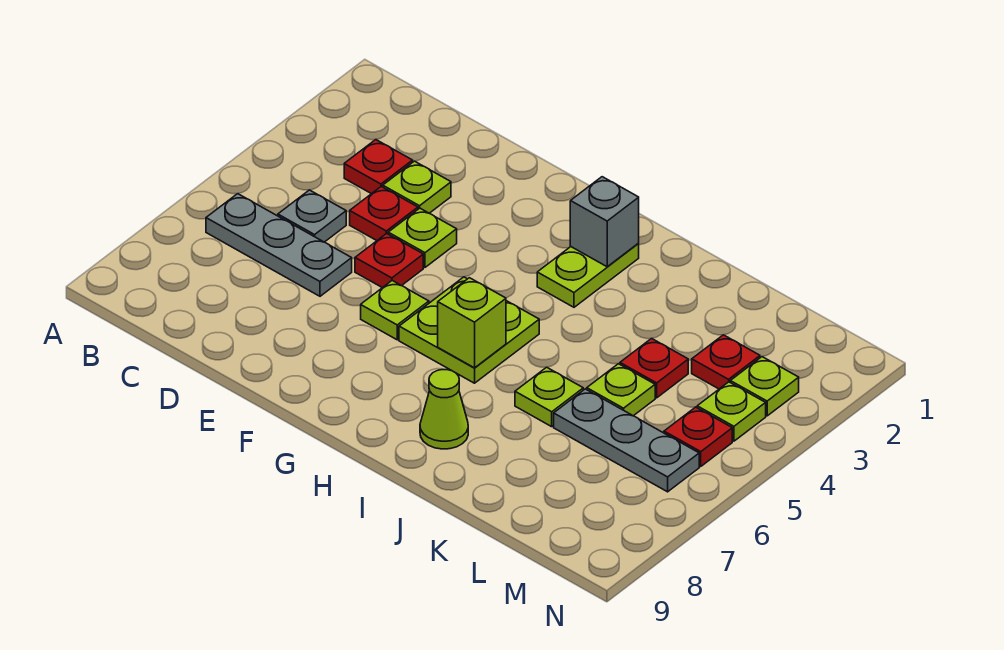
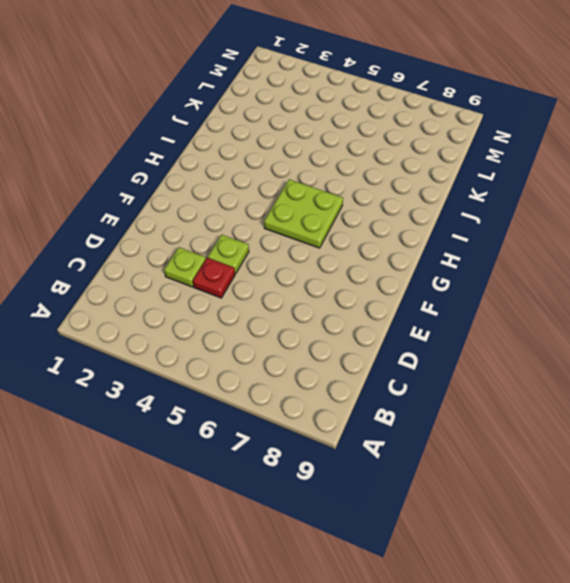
none -> grey 1x3 plate [206,194,352,296]
none -> red 1x1 plate [344,140,413,194]
none -> grey 1x1 plate [278,190,346,242]

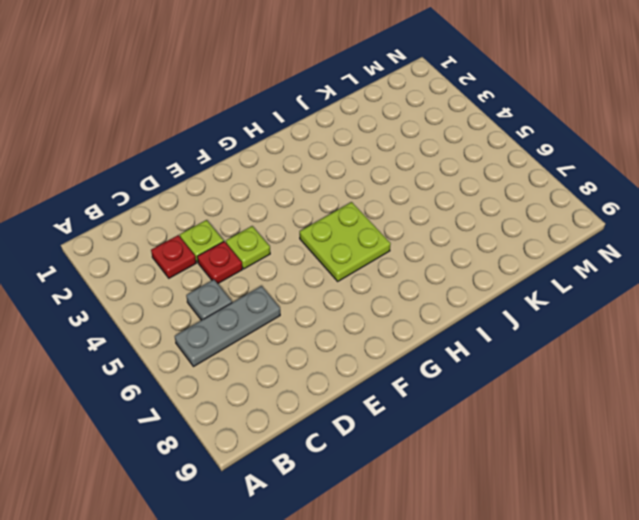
none -> red 1x1 plate [355,233,423,288]
none -> lime 1x1 plate [361,281,429,340]
none -> lime 1x2 plate [537,244,639,307]

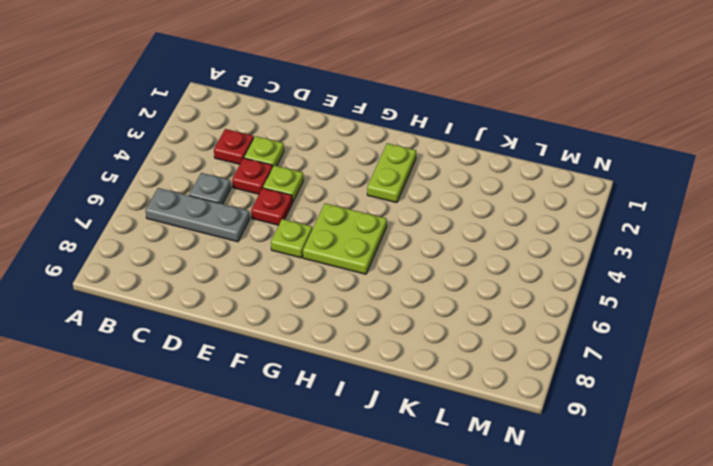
none -> lime 1x1 cone [420,370,468,449]
none -> lime 1x1 plate [515,367,583,427]
none -> red 1x1 plate [620,338,688,398]

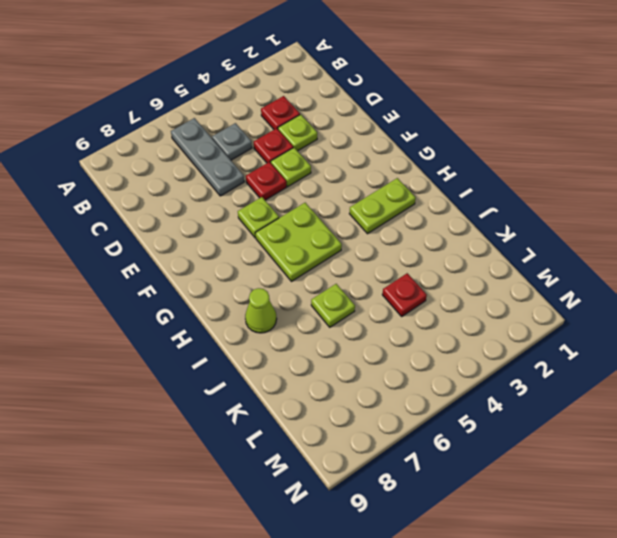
none -> lime 1x1 plate [587,364,655,416]
none -> grey 1x3 plate [554,389,699,492]
none -> red 1x1 plate [692,335,760,389]

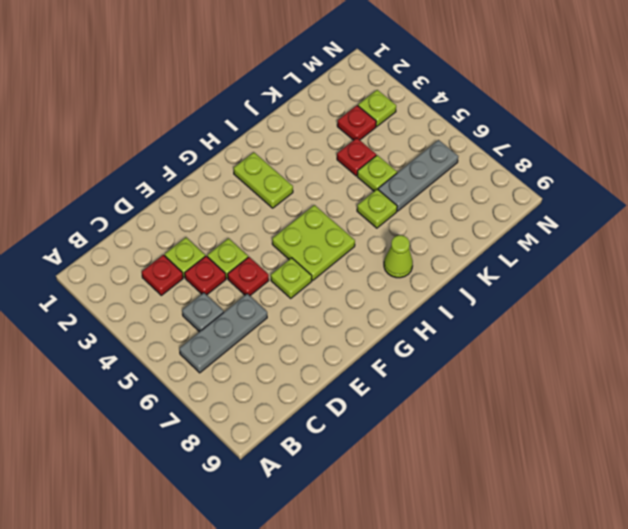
none -> lime 1x1 plate [697,382,766,441]
none -> red 1x1 plate [664,407,732,466]
none -> grey 1x1 brick [570,177,639,267]

